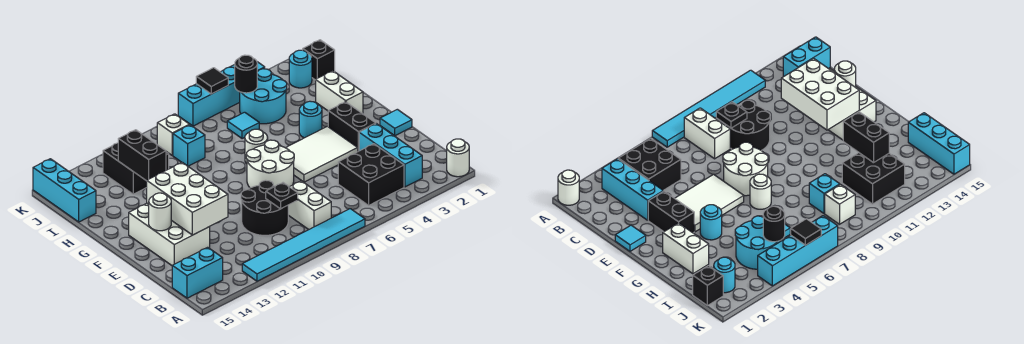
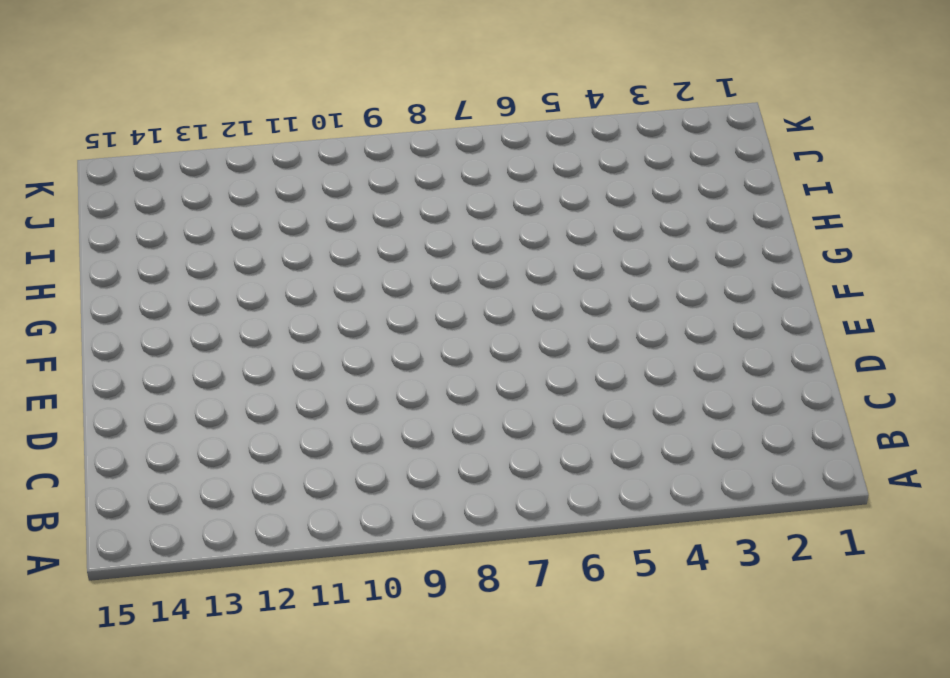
none -> white 1x1 round brick [447,139,469,177]
none -> cyan 1x6 tile [242,209,365,281]
none -> cyan 1x3 brick [359,124,422,187]
none -> black 2x2 brick [338,144,404,205]

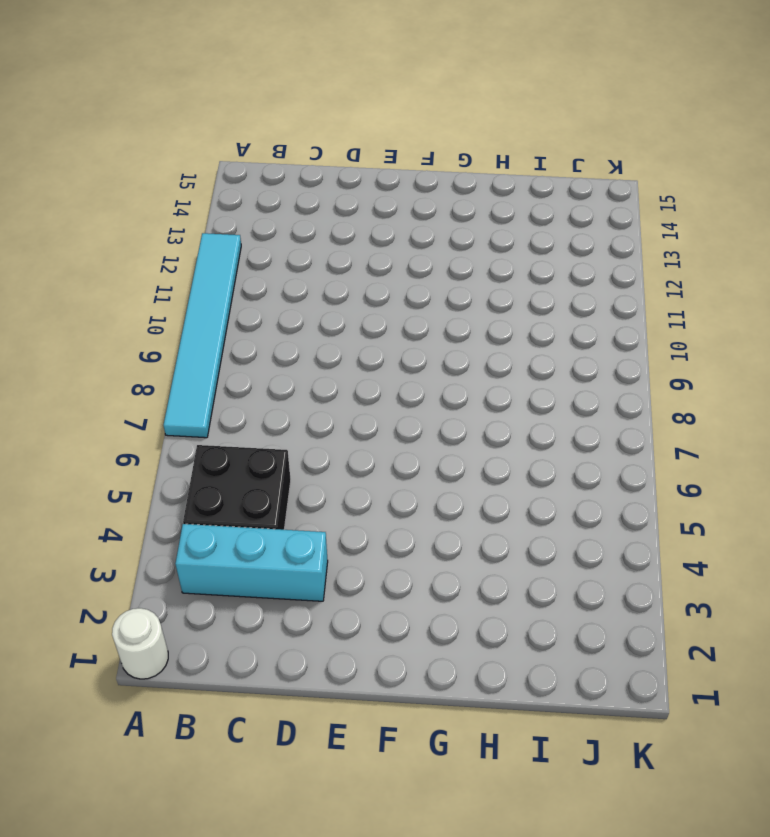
none -> white 1x2 brick [288,181,331,230]
none -> cyan 1x2 brick [172,247,223,298]
none -> black 2x2 round brick [241,180,288,235]
none -> white 2x3 brick [129,203,210,266]

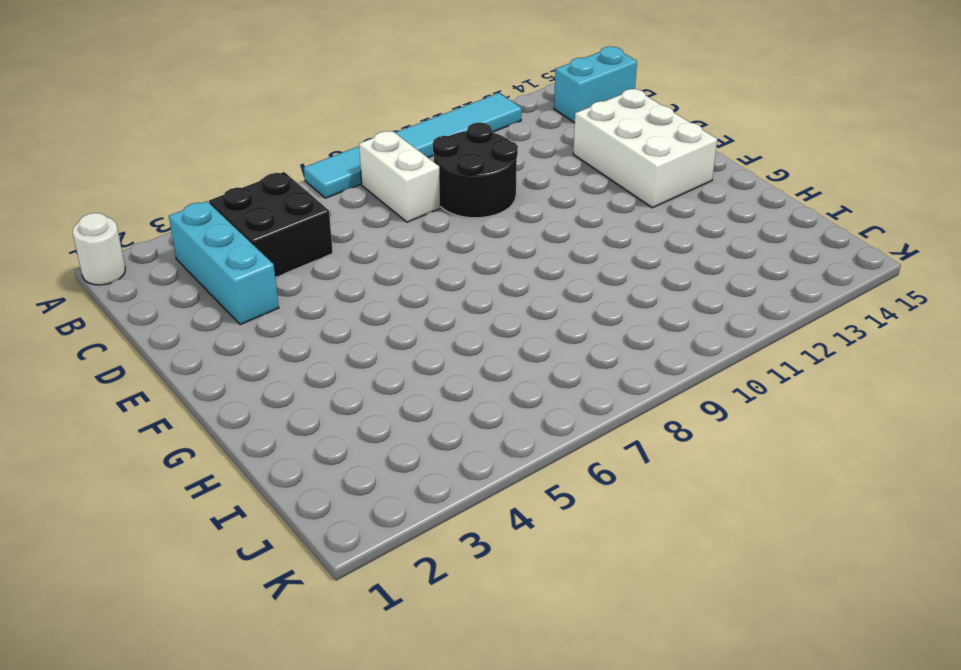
none -> cyan 1x1 tile [380,109,412,136]
none -> black 1x2 brick [328,102,376,151]
none -> white 2x3 tile [286,126,358,182]
none -> white 2x2 round brick [246,140,294,188]

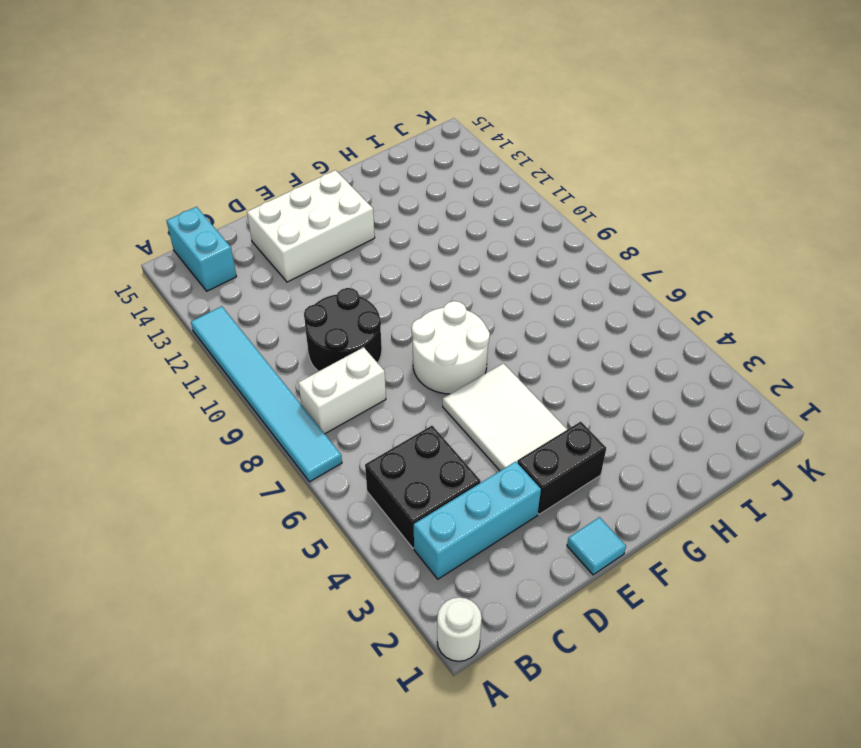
none -> white 1x2 brick [316,71,363,114]
none -> cyan 1x1 round brick [299,101,322,138]
none -> white 1x1 round brick [245,129,268,164]
none -> cyan 2x2 round brick [240,69,287,124]

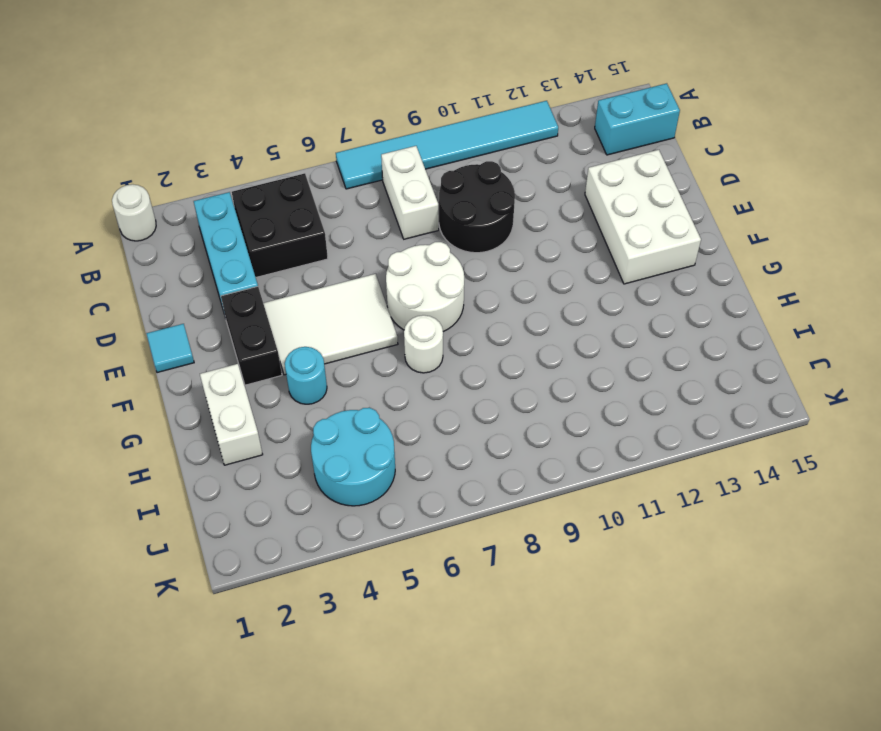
none -> cyan 1x1 tile [227,112,259,139]
none -> cyan 1x1 brick [173,125,205,166]
none -> black 2x2 brick [103,143,169,194]
none -> cyan 1x3 brick [33,159,96,222]

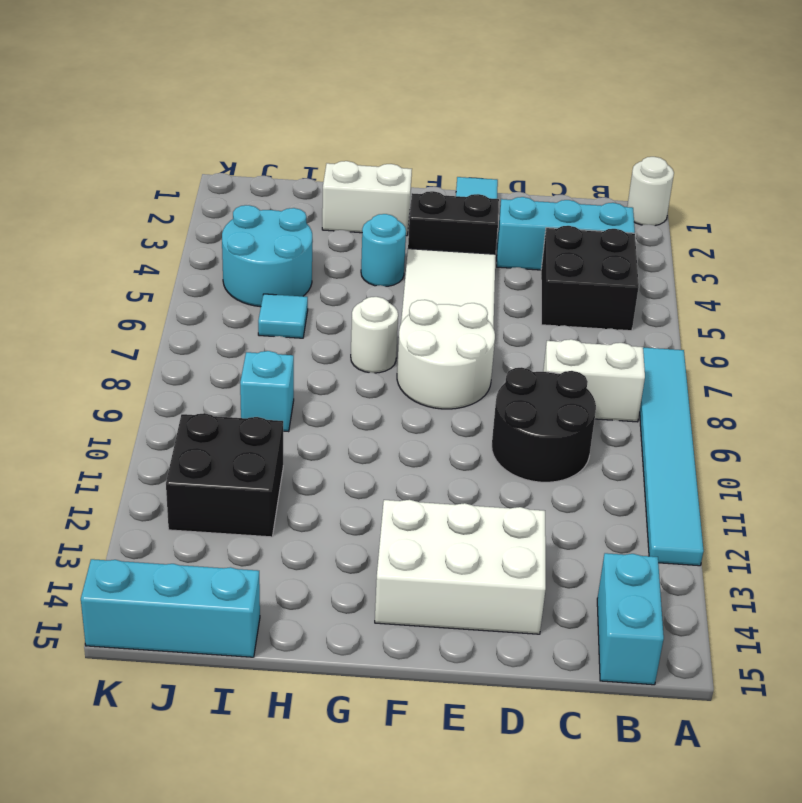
none -> black 1x1 brick [303,40,335,80]
none -> cyan 1x1 round brick [289,50,312,88]
none -> white 1x1 brick [157,114,189,155]
none -> cyan 1x4 brick [178,62,265,126]

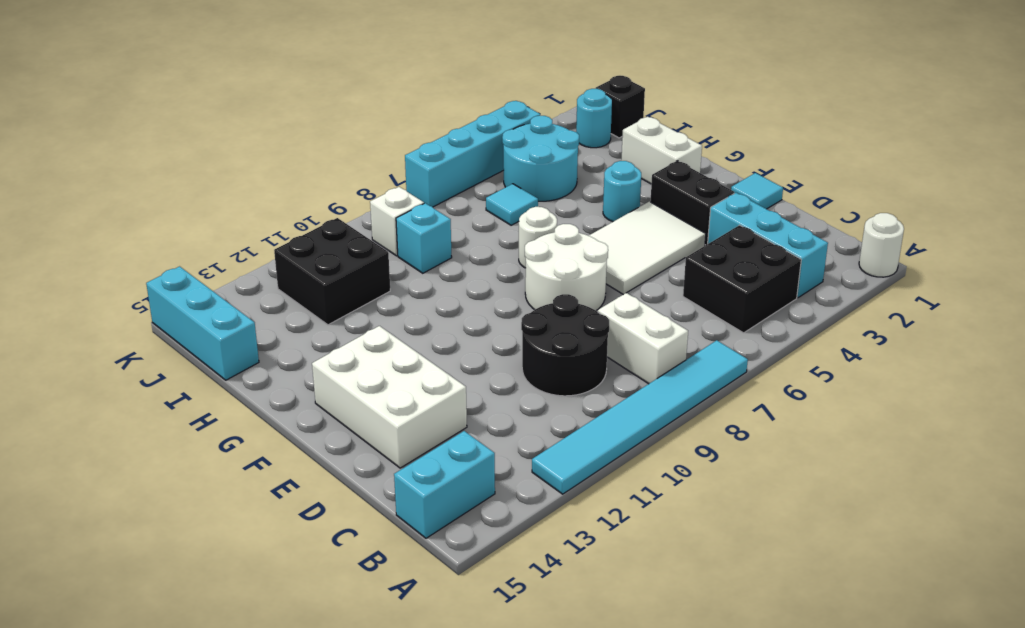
none -> black 1x1 plate [266,183,298,209]
none -> white 2x3 brick [147,162,228,235]
none -> white 1x1 round brick [149,193,171,231]
none -> black 1x2 brick [118,130,166,181]

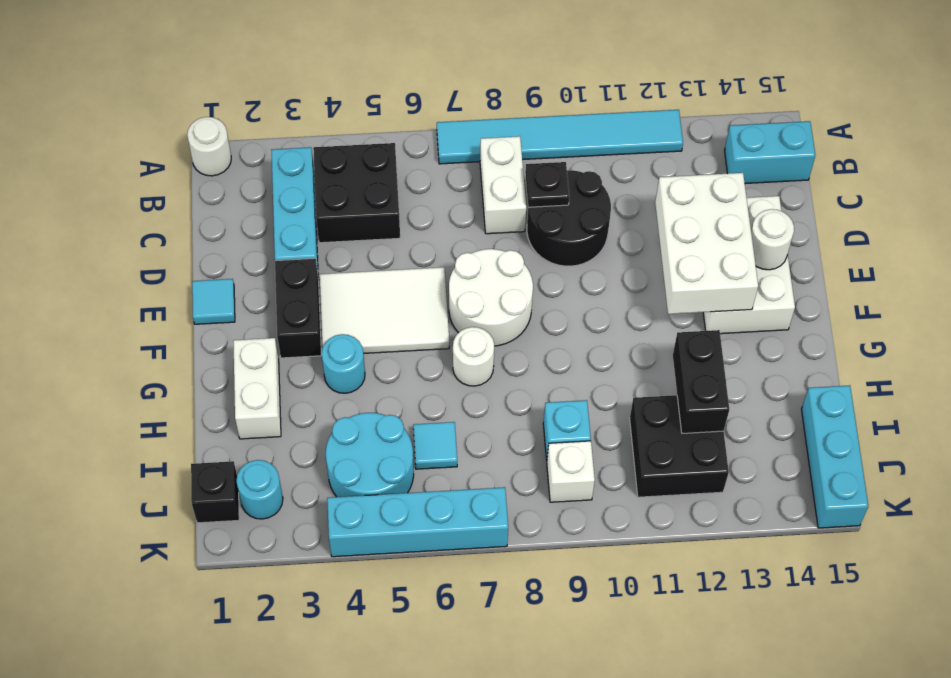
none -> black 1x1 round brick [235,55,257,93]
none -> black 1x1 tile [196,68,228,94]

